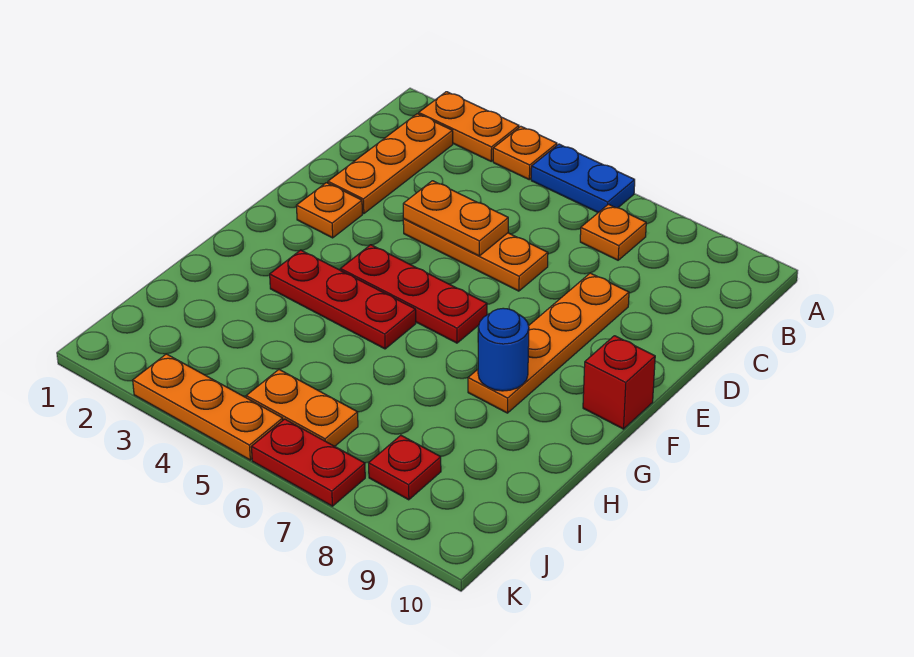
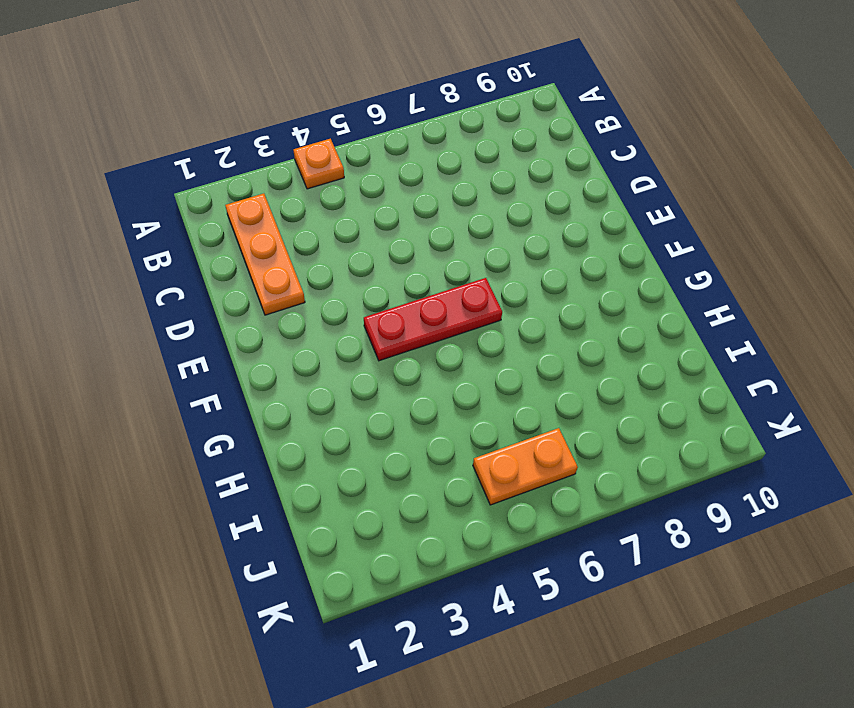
none -> orange 1x2 plate [419,92,519,161]
none -> blue 1x2 plate [531,144,635,212]
none -> orange 1x1 plate [580,204,646,260]

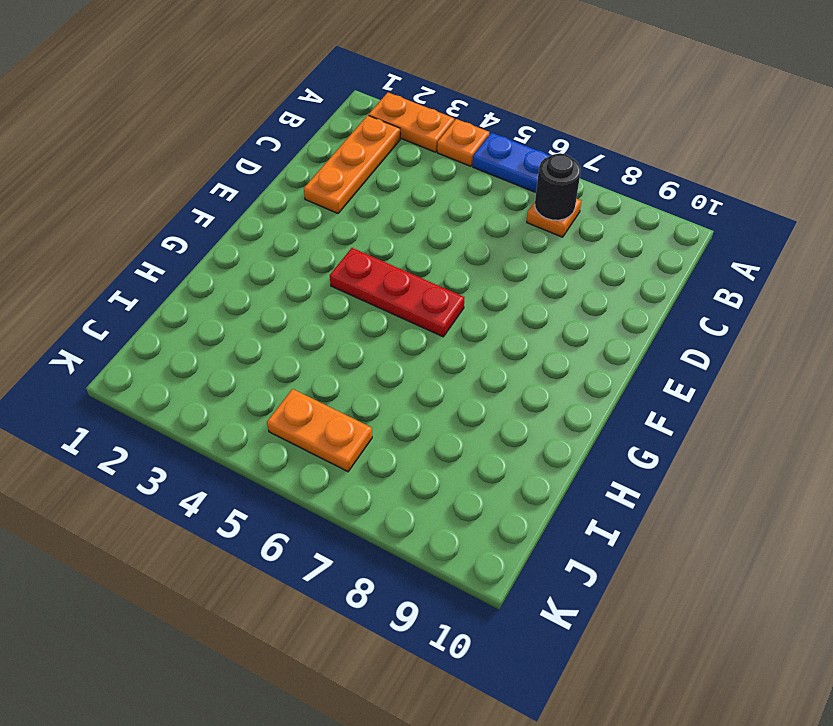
black 1x1 round brick [535,153,581,220] -> none
none -> orange 1x3 plate [403,219,548,291]
none -> orange 1x4 plate [468,273,629,413]
none -> orange 1x1 plate [296,183,362,238]

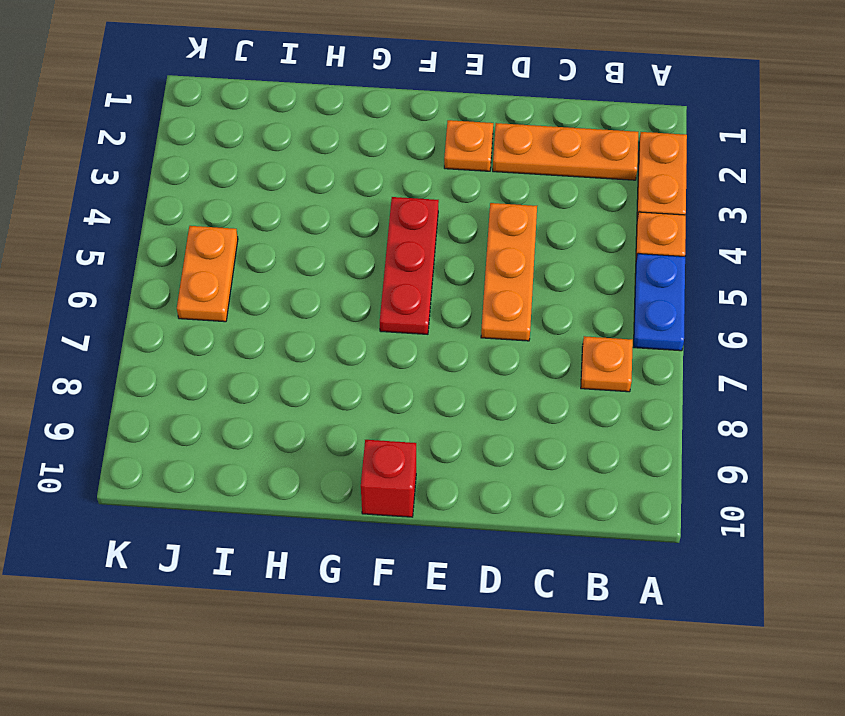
none -> orange 1x4 plate [468,273,629,413]
none -> red 1x3 plate [270,250,416,349]
none -> red 1x1 plate [369,435,441,500]

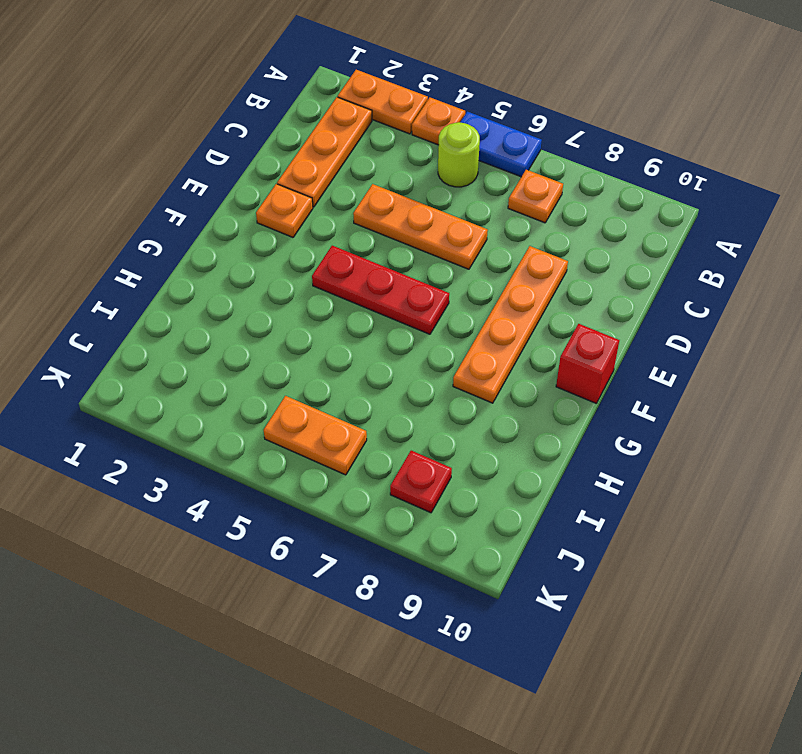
lime 1x1 round brick [438,122,480,187] -> none
none -> red 1x3 plate [270,250,416,349]
none -> orange 1x3 plate [133,354,283,460]
none -> red 1x2 plate [251,419,365,506]

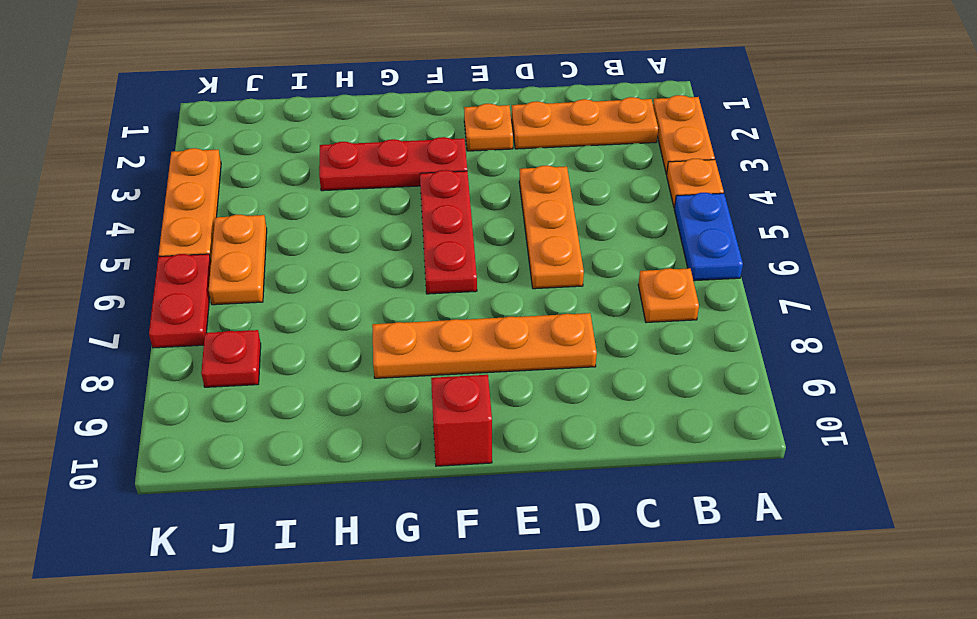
red 1x3 plate [319,137,467,191] -> red 1x3 plate turned to [270,250,416,349]
none -> orange 1x2 plate [403,181,508,256]
none -> blue 1x1 round brick [478,308,529,391]

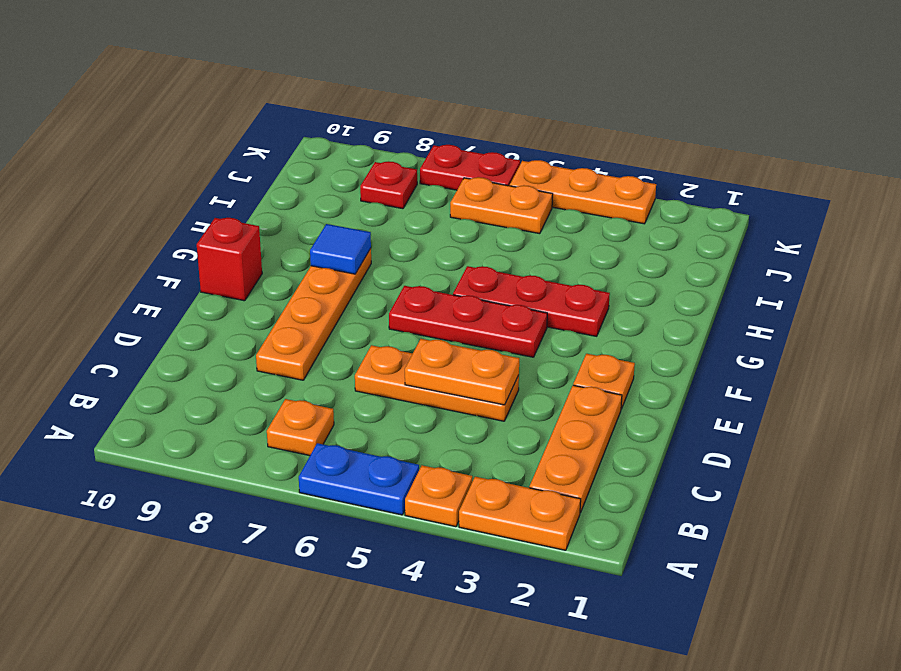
blue 1x1 tile [310,224,371,274] -> blue 1x1 round brick [478,308,529,391]

